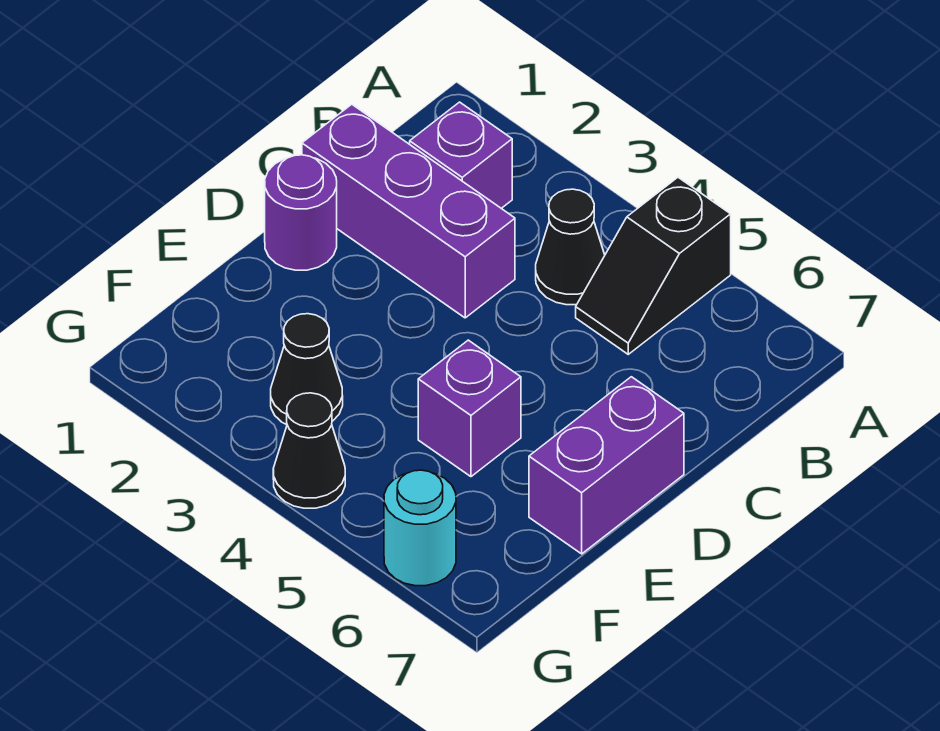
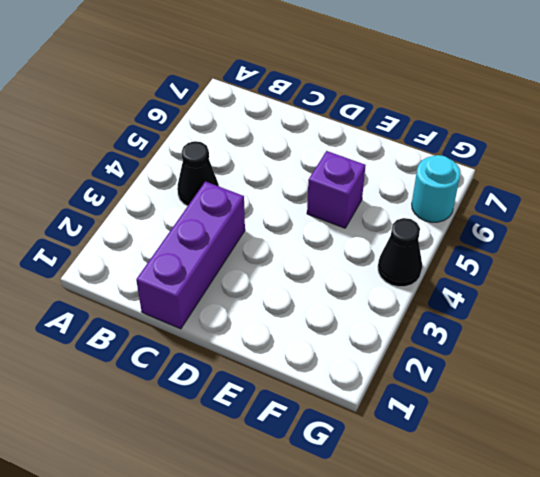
none -> black 1x2 slope [576,177,731,354]
none -> purple 1x1 brick [410,102,512,208]

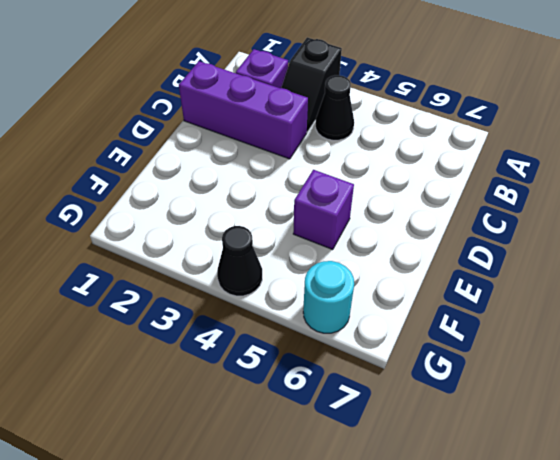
black 1x2 slope [281,37,342,132] -> black 1x2 slope moved to [576,177,731,354]
none -> purple 1x1 round brick [265,155,337,270]
none -> purple 1x2 brick [529,377,684,554]

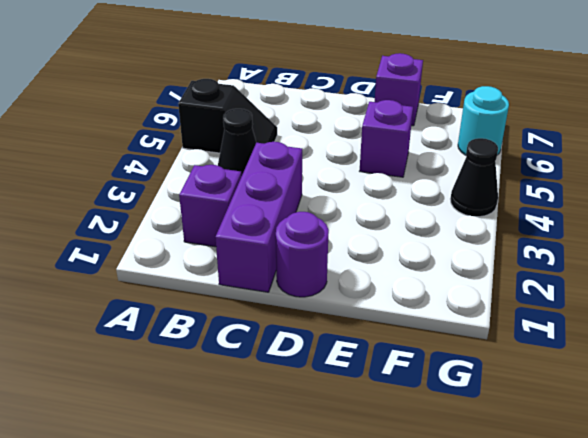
purple 1x1 brick [375,53,423,126] -> purple 1x2 brick [529,377,684,554]
none -> black 1x1 cone [271,314,343,425]

